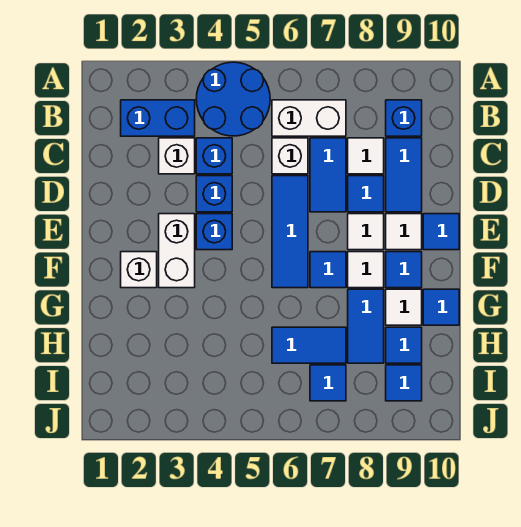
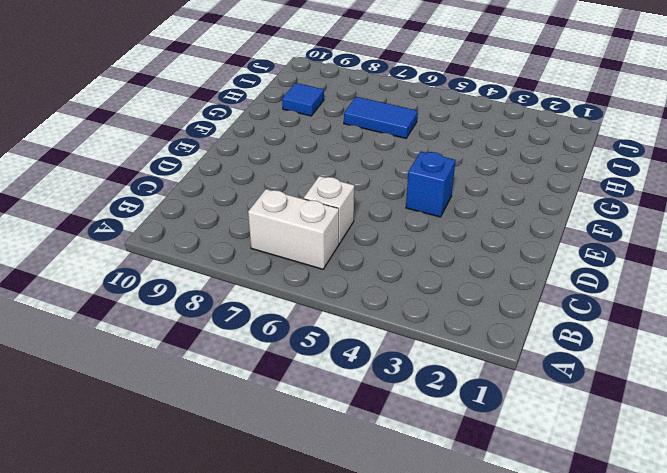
none -> blue 2x2 round brick [196,62,270,136]
none -> blue 1x2 brick [121,100,195,136]
none -> blue 1x1 brick [386,100,422,136]

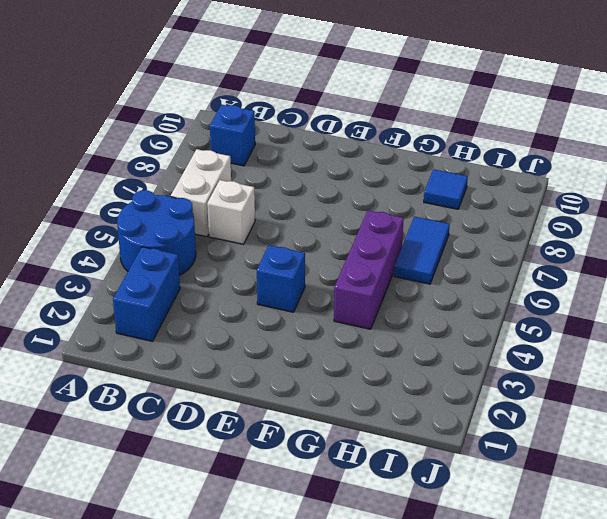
purple 1x3 brick [334,210,404,329] -> none
none -> white 1x1 brick [159,138,195,174]
none -> blue 1x1 brick [196,138,232,174]
none -> blue 1x2 tile [310,138,346,212]

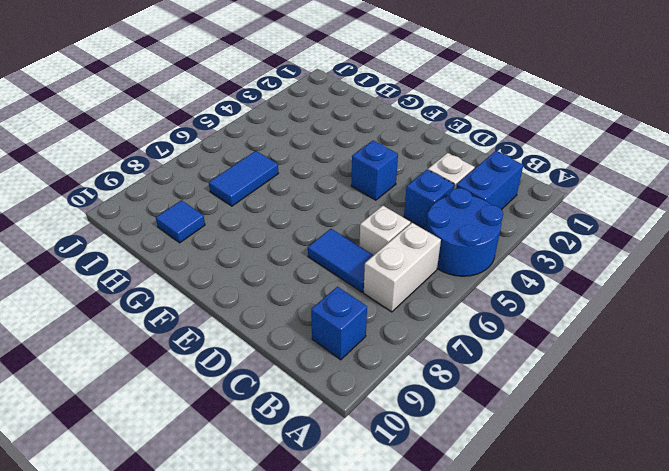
none -> white 1x1 tile [348,138,384,174]
none -> blue 1x2 tile [386,138,422,212]
none -> blue 1x1 brick [196,176,232,212]

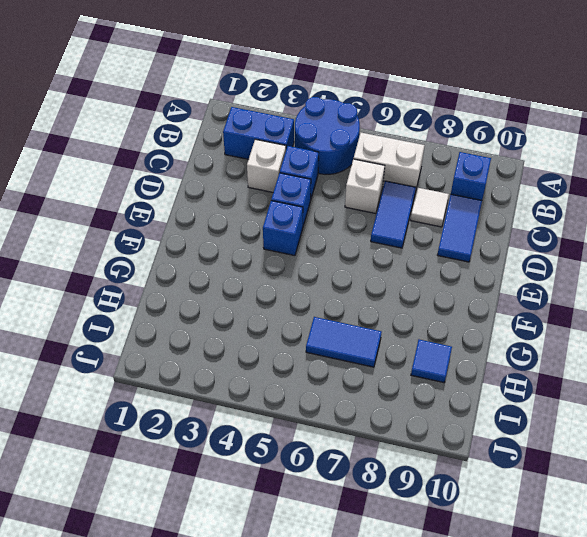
none -> blue 1x3 tile [272,176,308,288]
none -> blue 1x1 tile [348,176,384,212]
none -> white 1x2 brick [159,214,195,288]

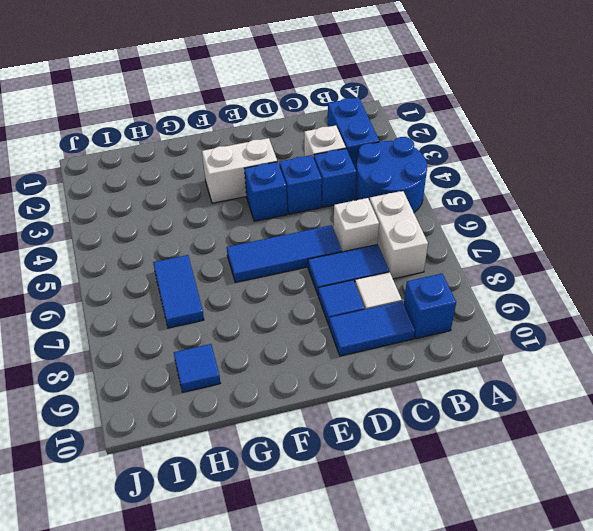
none -> white 1x1 tile [348,214,384,250]
none -> white 1x1 tile [386,214,422,250]
none -> blue 1x1 tile [423,214,459,250]

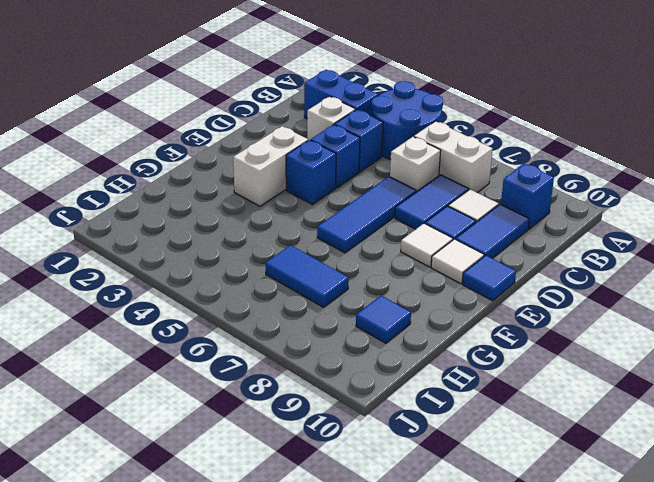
none -> white 1x1 brick [121,252,157,288]
none -> blue 1x1 tile [310,252,346,288]
none -> white 1x1 tile [348,252,384,288]

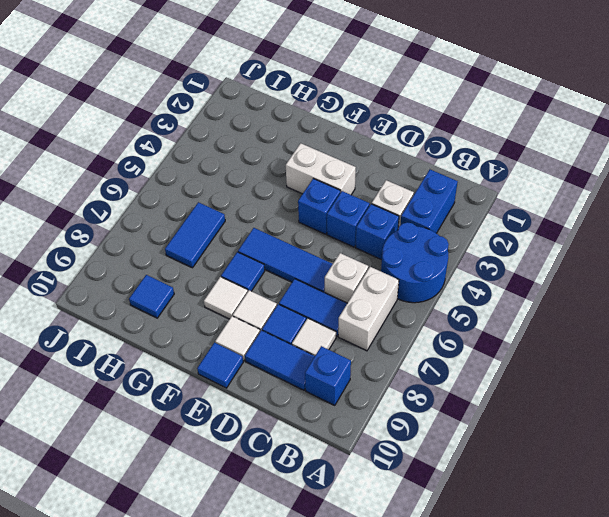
none -> white 1x1 brick [121,252,157,288]
none -> blue 1x1 tile [386,252,422,288]
none -> blue 1x2 tile [348,289,384,363]

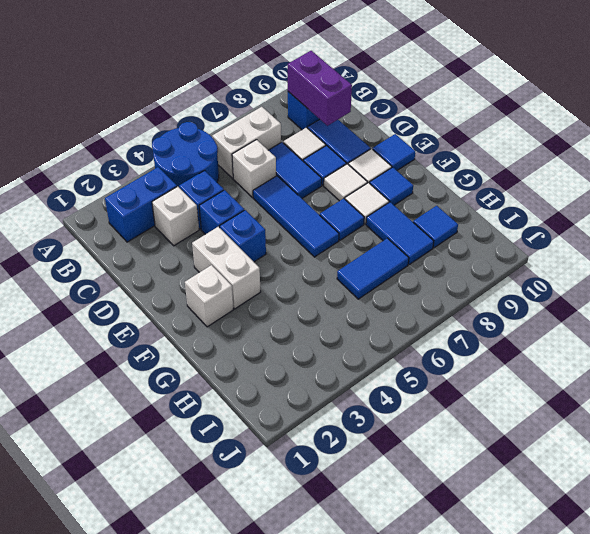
purple 1x2 brick [288,51,352,126] -> none
none -> white 1x1 tile [386,289,422,325]
none -> blue 1x1 tile [423,289,459,325]
none -> blue 1x1 tile [310,365,346,401]

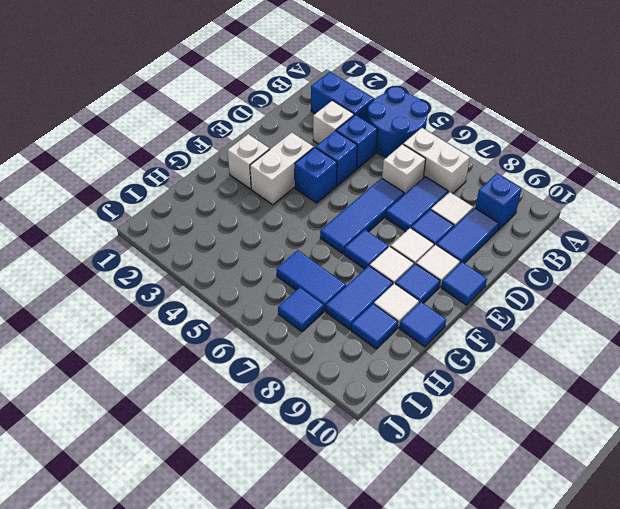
none -> blue 1x1 tile [386,365,422,401]

